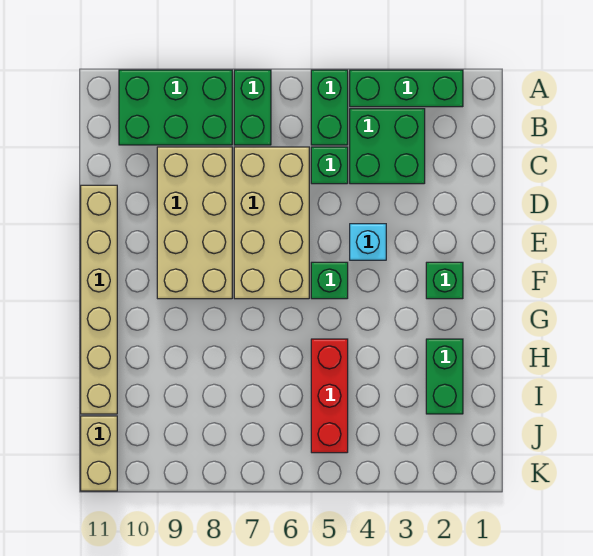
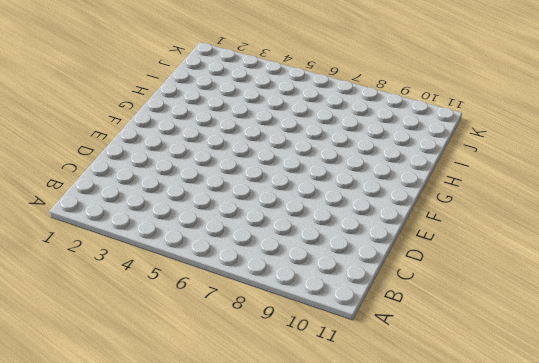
none -> green 1x3 brick [350,70,463,107]
none -> green 1x2 brick [311,70,348,145]
none -> green 1x2 brick [234,70,271,145]

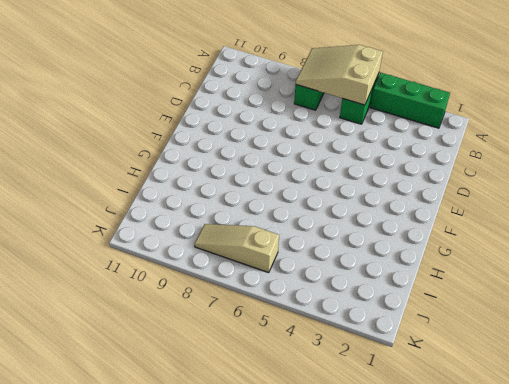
tan 2x3 slope [296,45,383,105] -> none
tan 1x3 slope [194,224,279,273] -> none
none -> green 2x3 brick [119,70,232,145]
none -> green 2x2 brick [350,109,425,184]
none -> green 1x1 brick [311,147,348,184]

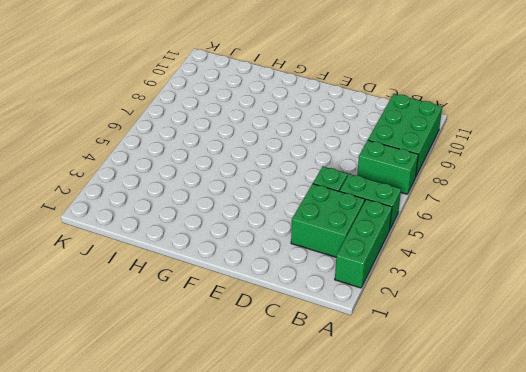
none -> tan 2x4 brick [234,147,309,299]
none -> tan 2x4 brick [157,147,232,299]
none -> tan 1x6 brick [81,185,117,414]

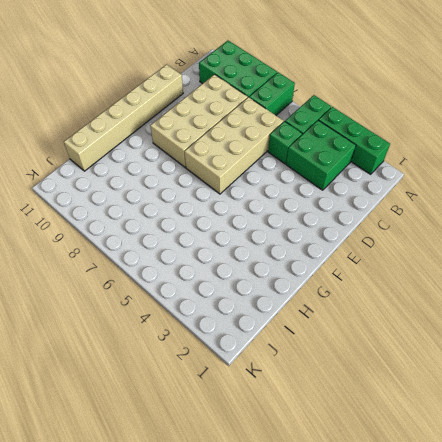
none -> cyan 1x1 brick [350,224,386,260]
none -> green 1x1 brick [426,262,463,299]
none -> green 1x1 brick [311,262,348,299]

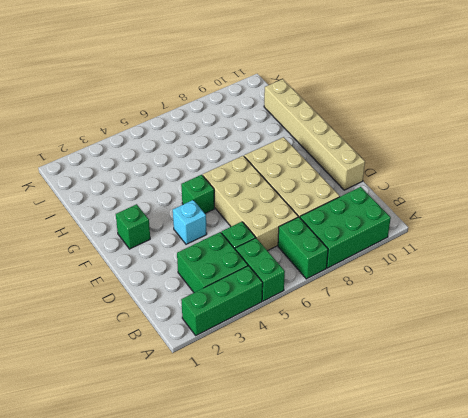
none -> green 1x2 brick [426,339,463,414]
none -> red 1x3 brick [311,339,348,453]
none -> tan 1x2 brick [81,416,117,491]

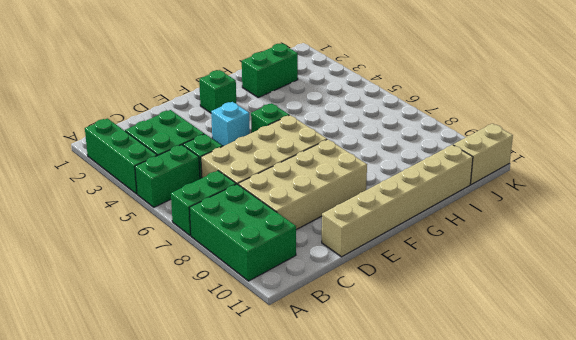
none -> red 1x3 brick [311,339,348,453]

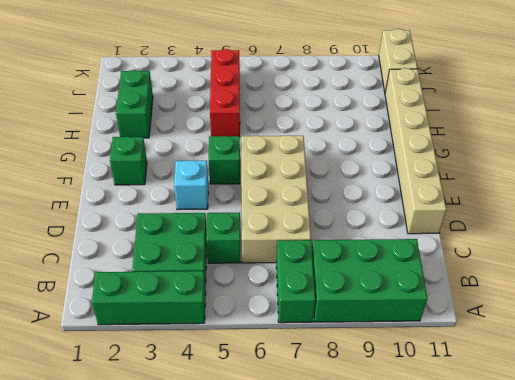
none -> green 1x2 brick [311,70,348,145]
none -> tan 2x4 brick [157,147,232,299]

